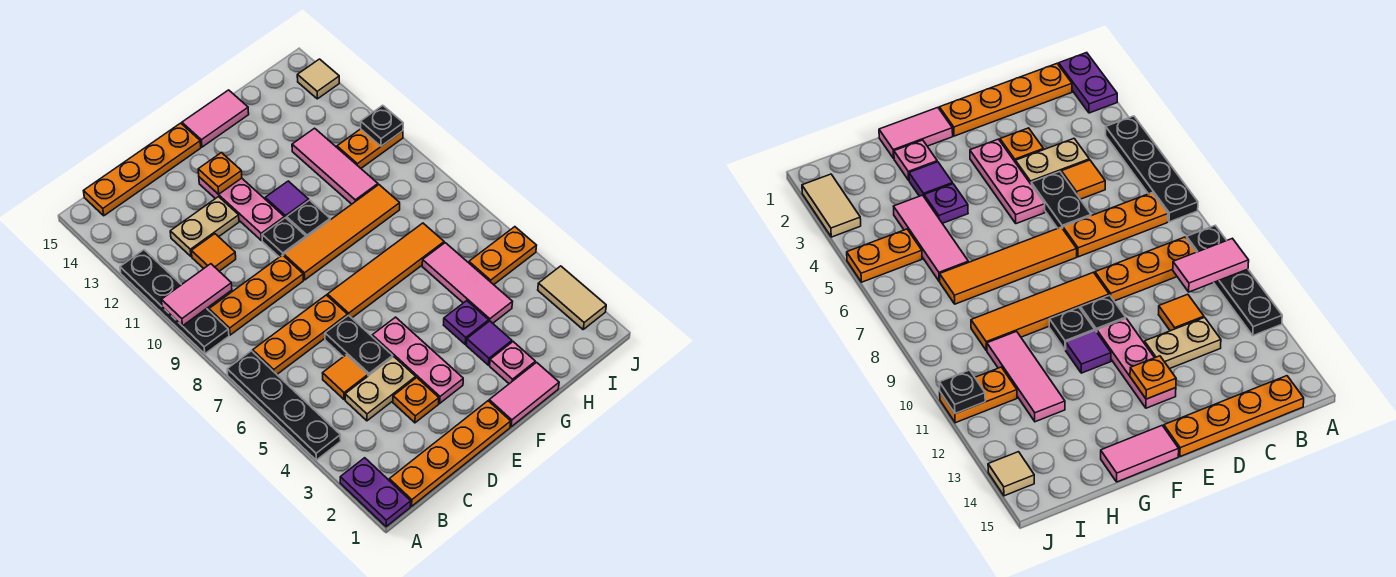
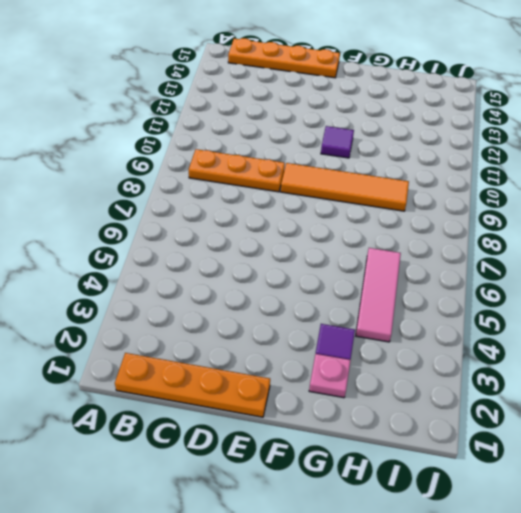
none -> purple 1x2 plate [340,458,411,527]
none -> black 1x4 plate [227,351,341,460]
none -> black 1x4 plate [120,250,229,354]
none -> orange 1x3 plate [253,295,348,374]

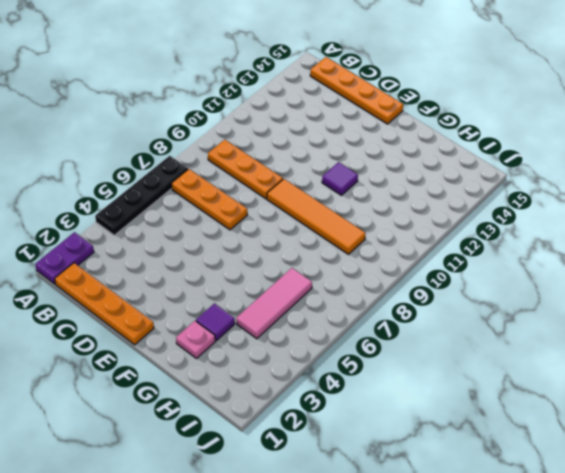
none -> black 1x4 plate [120,250,229,354]
none -> tan 1x2 plate [345,357,416,421]
none -> orange 1x1 tile [323,355,368,399]
none -> orange 1x1 tile [191,234,236,271]

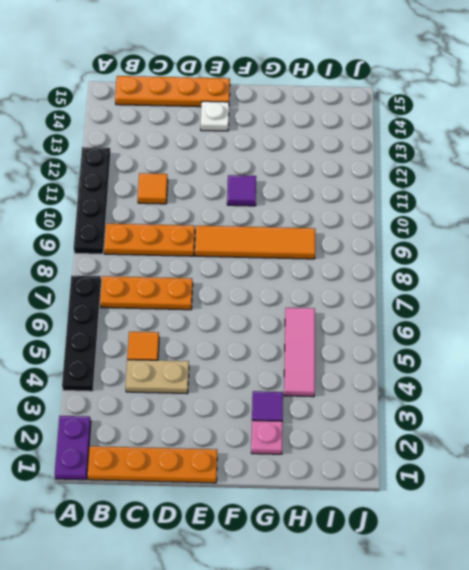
white 1x1 plate [201,101,229,131] -> none
none -> tan 1x2 plate [170,197,239,256]
none -> orange 1x1 plate [393,378,439,423]
none -> black 1x2 plate [325,315,393,376]
none -> pink 1x3 plate [372,317,463,403]

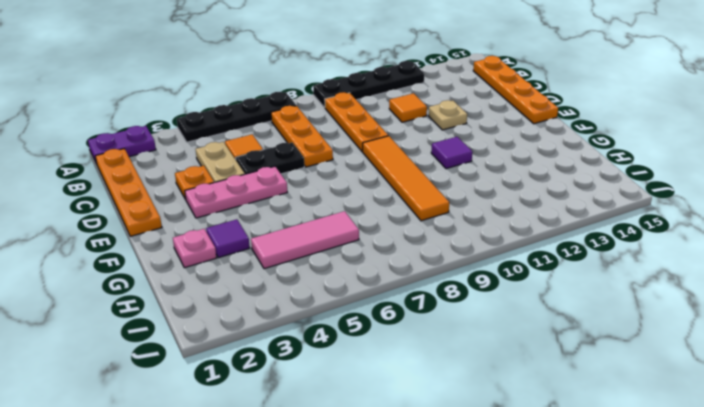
tan 1x1 plate [428,100,467,130] -> tan 1x2 plate [170,197,239,256]
none -> orange 1x4 tile [328,223,444,318]
none -> black 1x1 plate [262,218,306,257]
none -> pink 1x3 plate [199,177,284,241]
none -> pink 1x2 tile [489,362,559,427]

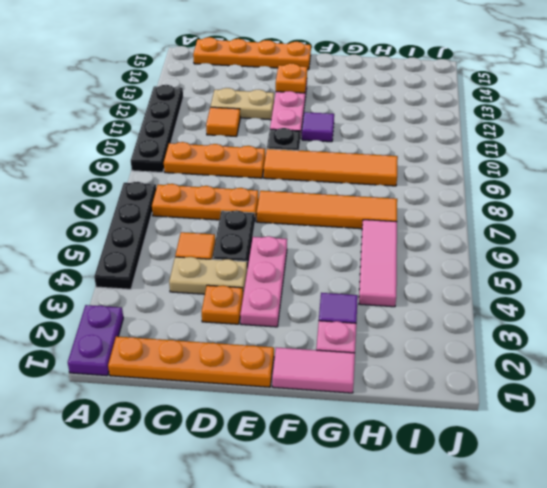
none -> black 1x1 plate [287,200,330,237]
none -> pink 1x2 tile [182,90,249,147]
none -> purple 1x1 plate [444,301,489,344]
none -> pink 1x3 tile [292,128,378,204]

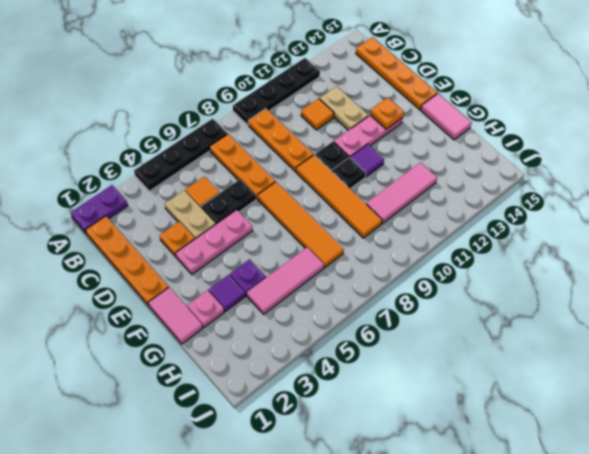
none -> orange 1x2 plate [469,227,537,285]
none -> orange 1x2 plate [337,129,403,168]
none -> tan 1x2 tile [538,266,606,329]
none -> tan 1x1 tile [297,59,339,99]

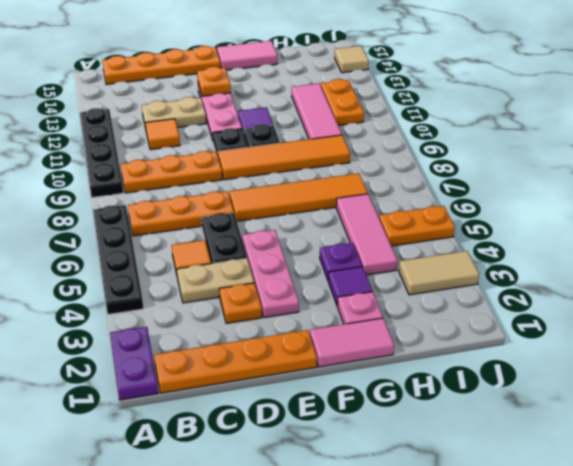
tan 1x2 tile [399,251,479,295] -> tan 1x2 tile turned to [538,266,606,329]
orange 1x2 plate [321,79,364,125] -> orange 1x2 plate turned to [337,129,403,168]
none -> pink 1x2 tile [162,264,232,326]
none -> black 1x1 plate [361,105,403,146]

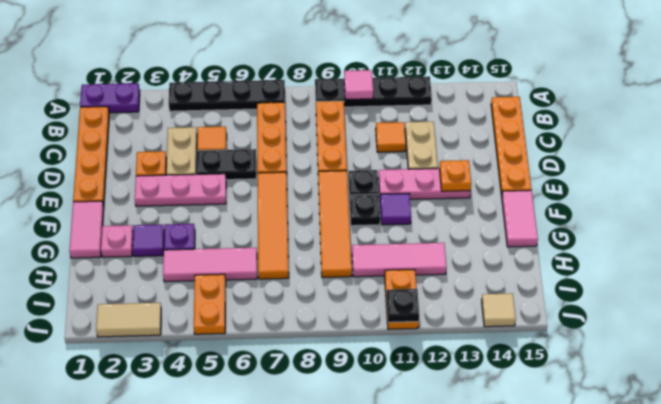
pink 1x1 tile [344,70,373,100] -> pink 1x2 tile [162,264,232,326]

